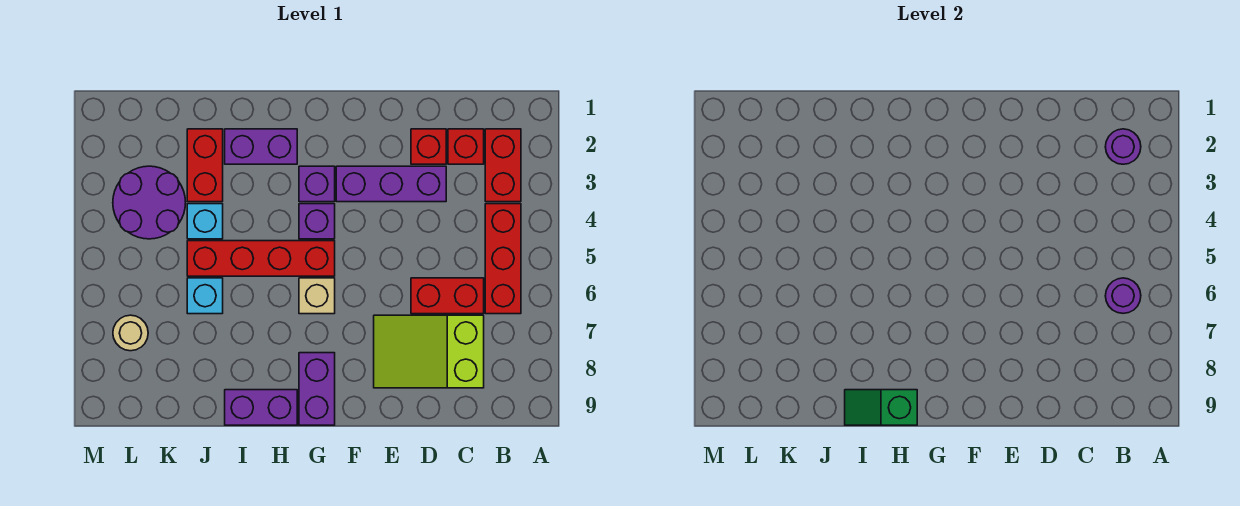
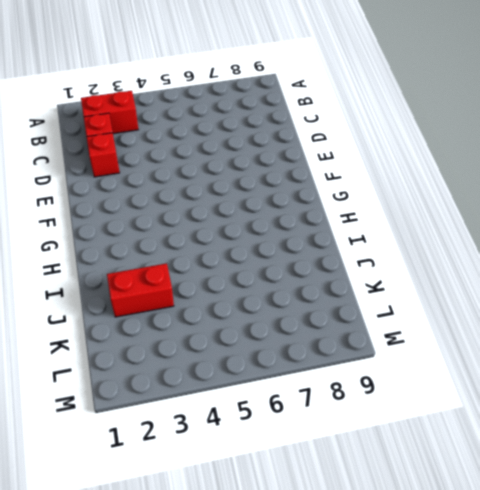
none -> red 1x3 brick [485,204,521,314]
none -> red 1x2 brick [411,278,484,314]
none -> lime 2x3 slope [374,315,484,388]

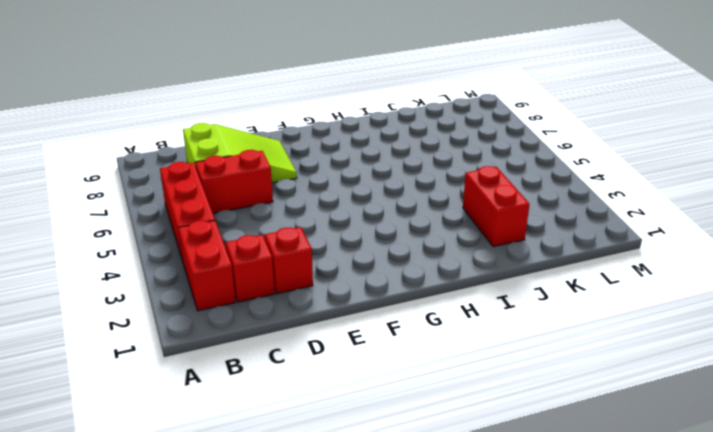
none -> purple 1x3 brick [336,166,446,202]
none -> purple 1x1 brick [299,166,335,202]
none -> purple 1x1 brick [299,204,335,239]

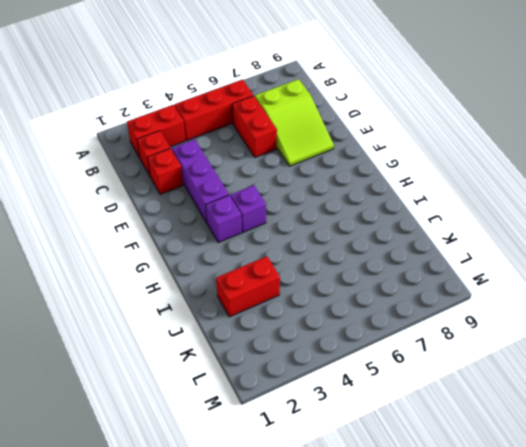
none -> red 1x4 brick [187,241,335,276]
none -> tan 1x1 brick [299,278,335,314]
none -> purple 1x2 brick [299,353,335,425]

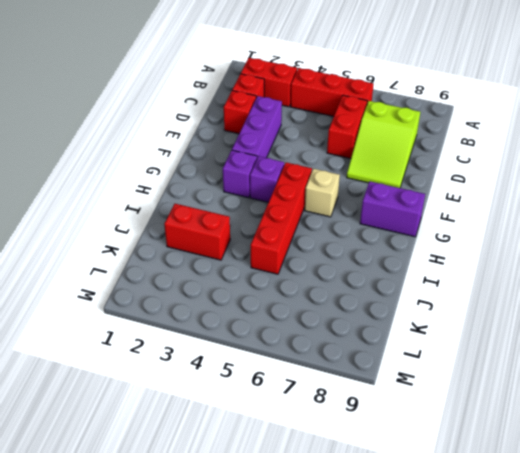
none -> purple 1x2 brick [225,129,297,164]
none -> purple 1x2 brick [225,390,297,425]
none -> cyan 1x1 brick [187,204,223,239]

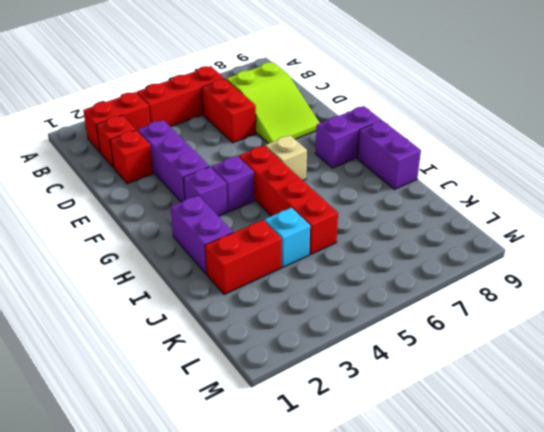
none -> cyan 1x1 brick [187,278,223,314]
none -> purple 2x2 round brick [113,166,186,239]
none -> tan 1x1 round brick [113,315,148,351]

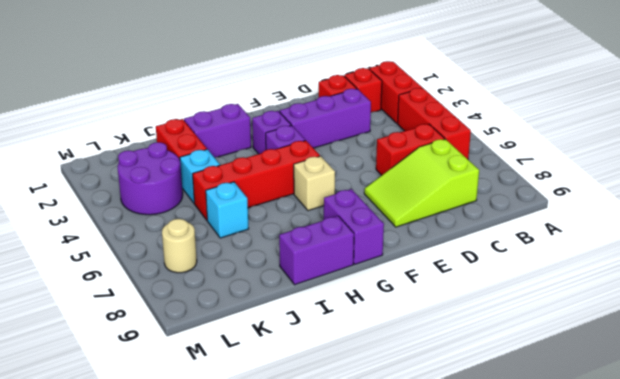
none -> purple 1x1 round brick [1105,129,1141,164]
none -> purple 1x1 round brick [1105,278,1141,313]
none -> green 1x2 slope [845,390,917,425]

